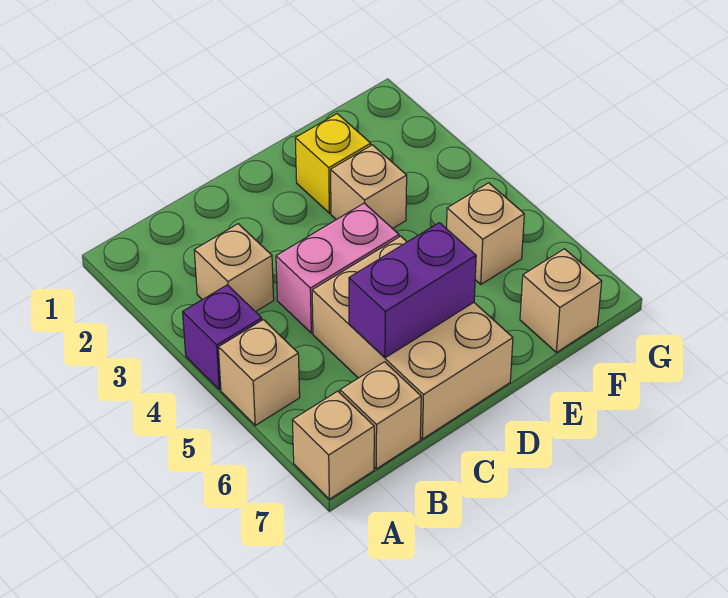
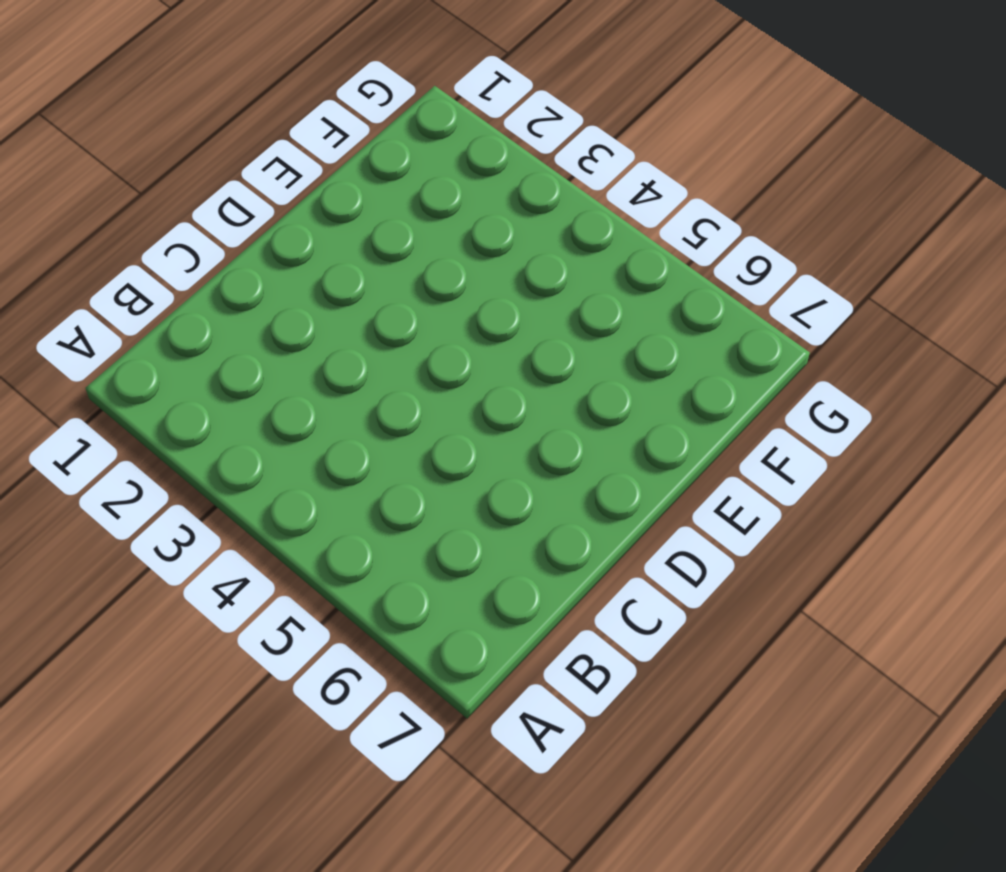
none -> purple 1x1 brick [183,285,262,390]
none -> tan 1x1 brick [218,320,300,425]
none -> tan 1x1 brick [292,391,374,499]

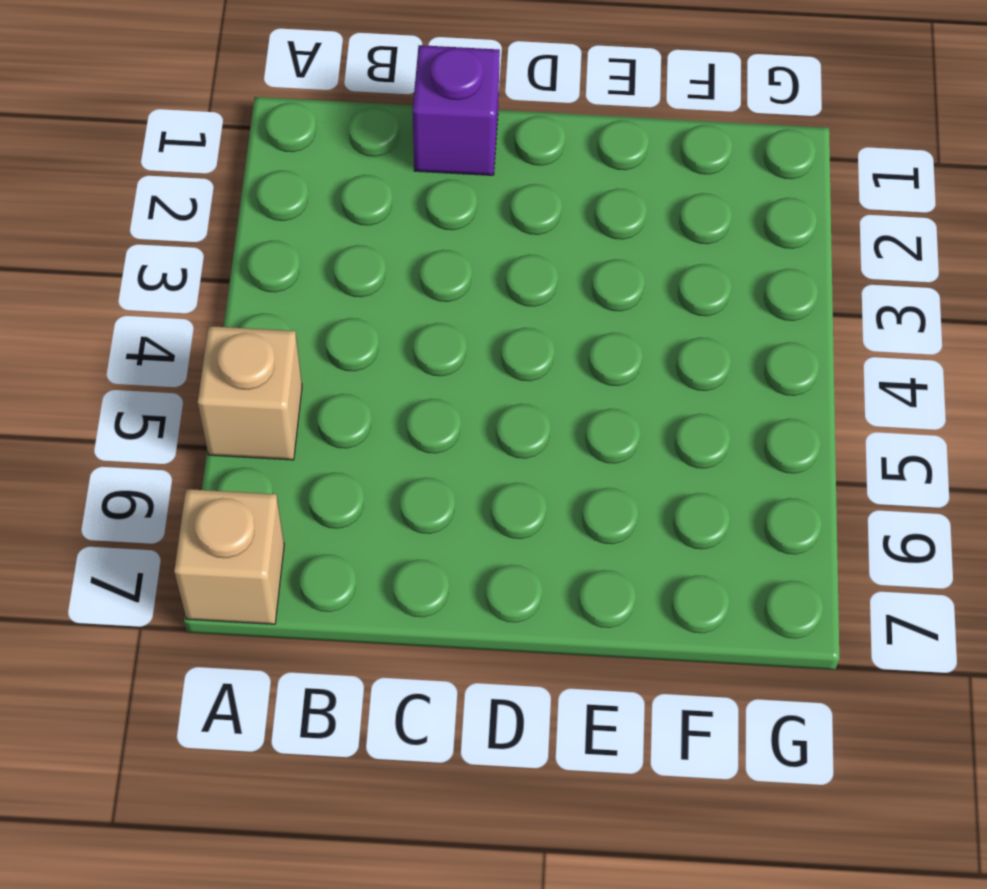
purple 1x1 brick [413,45,500,175] -> purple 1x1 brick moved to [183,285,262,390]
none -> tan 1x1 brick [194,224,274,312]
none -> tan 1x1 brick [340,362,421,469]
none -> pink 1x2 brick [276,203,399,333]

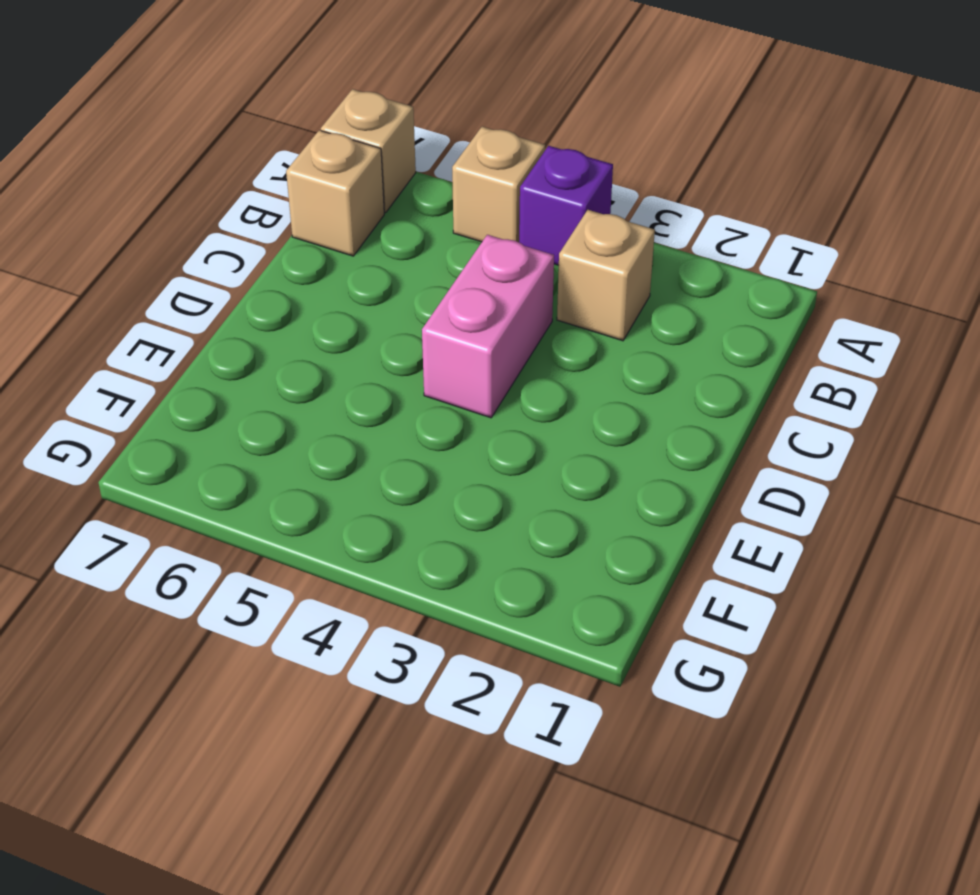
none -> tan 2x3 brick [312,236,513,439]
none -> yellow 1x1 brick [295,114,371,213]
none -> tan 1x1 brick [331,145,407,229]

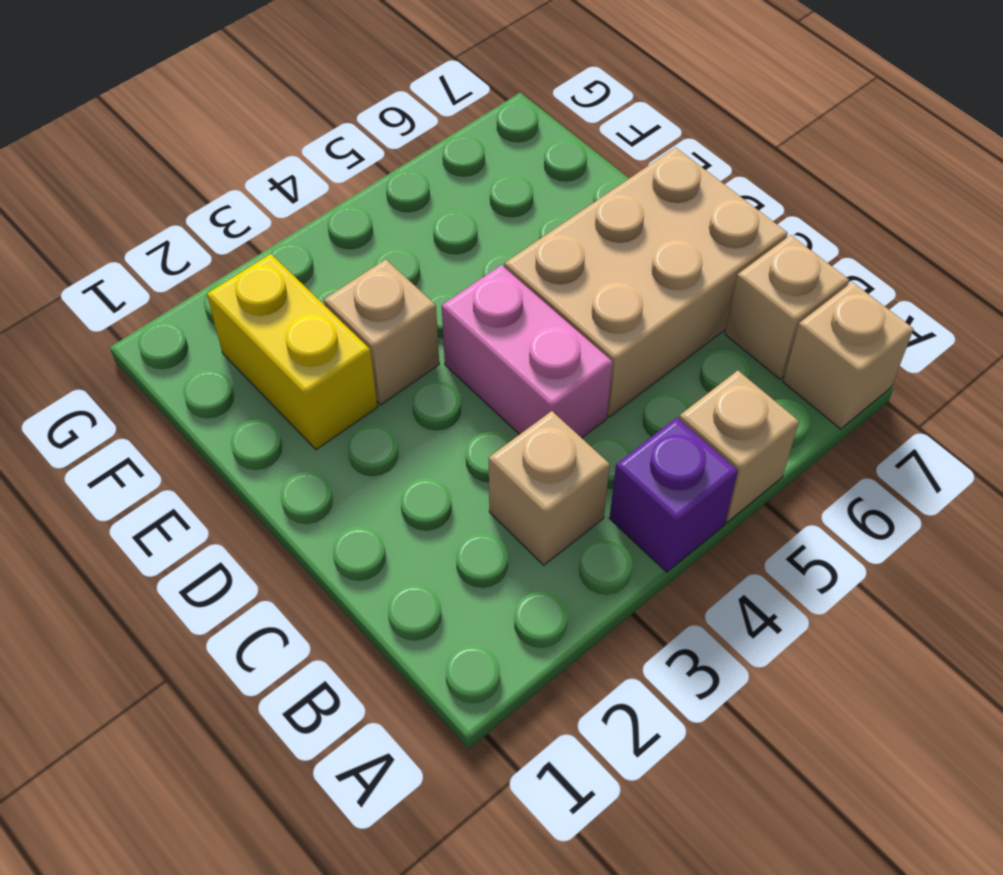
yellow 1x2 brick [207,254,377,450] -> yellow 1x1 brick [295,114,371,213]
none -> tan 1x1 brick [447,183,524,284]
none -> tan 1x1 brick [520,249,602,352]
none -> purple 1x2 brick [349,223,476,358]

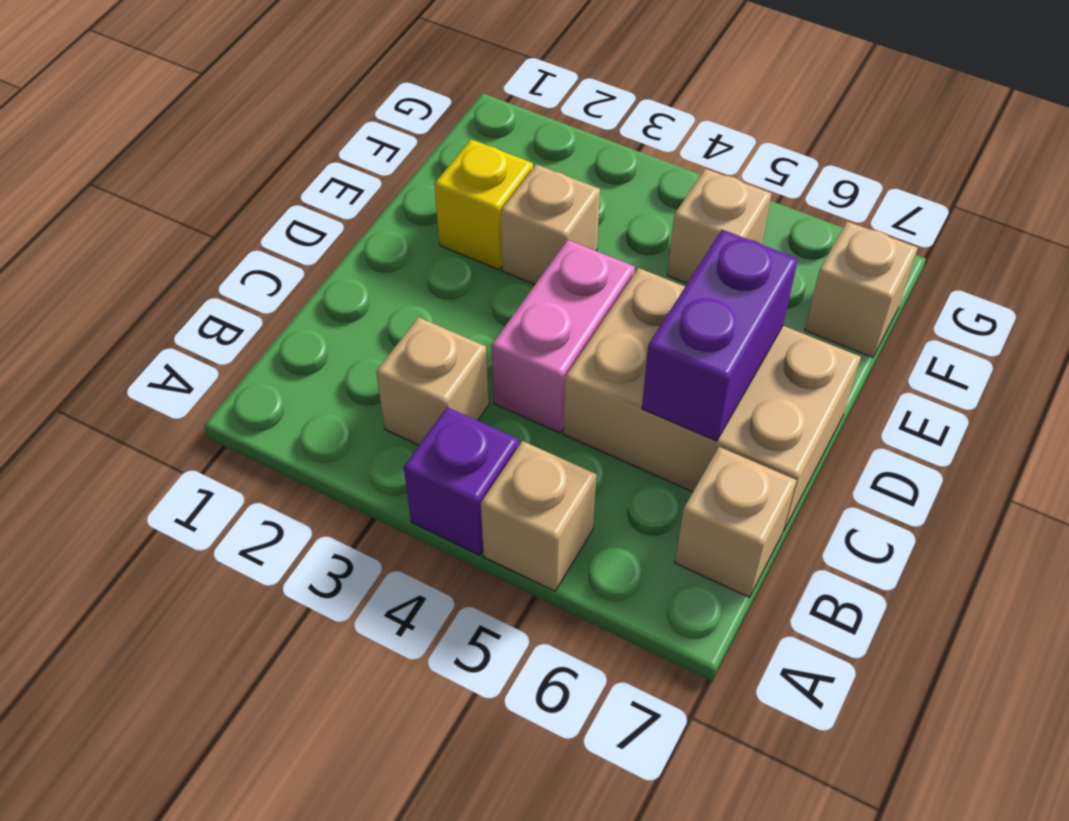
none -> tan 1x1 brick [292,391,374,499]

